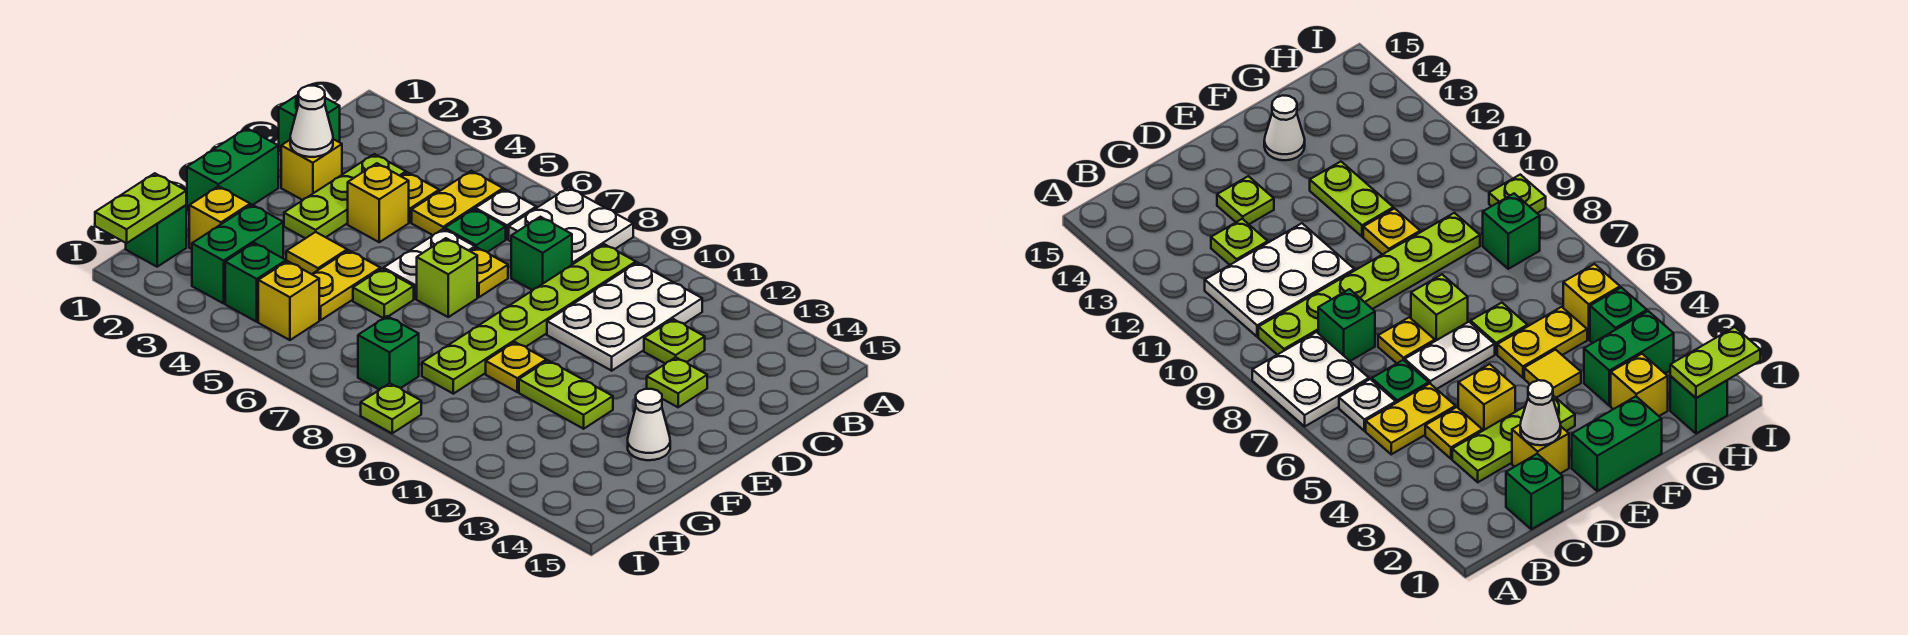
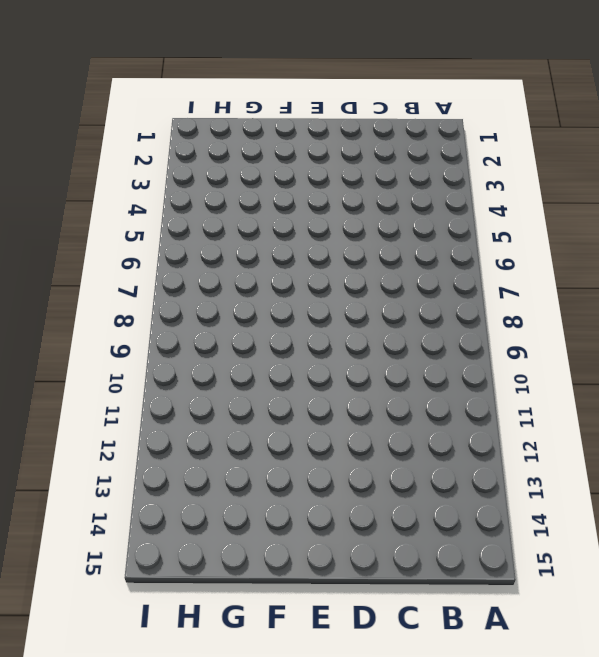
none -> white 2x2 plate [509,188,633,265]
none -> yellow 1x2 plate [412,171,503,235]
none -> white 1x1 plate [475,189,536,239]
none -> lime 1x6 plate [422,244,636,394]

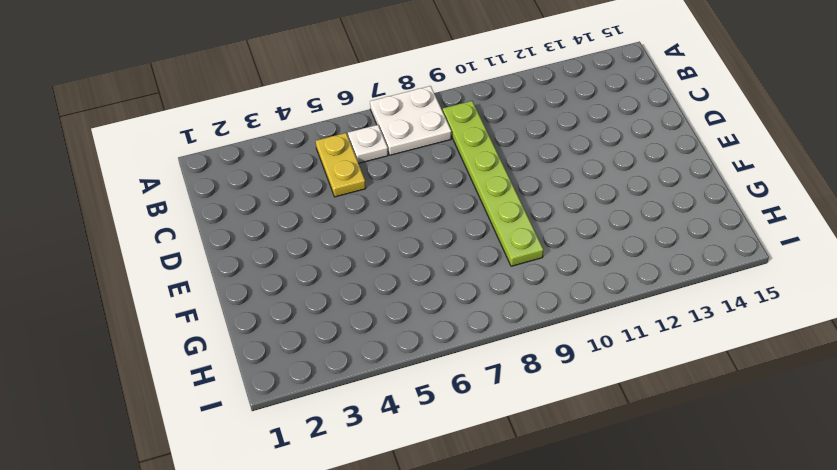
none -> white 2x3 plate [547,263,702,371]
none -> green 1x1 brick [278,95,340,151]
none -> lime 1x3 plate [284,154,406,238]
none -> yellow 1x1 plate [401,172,439,222]

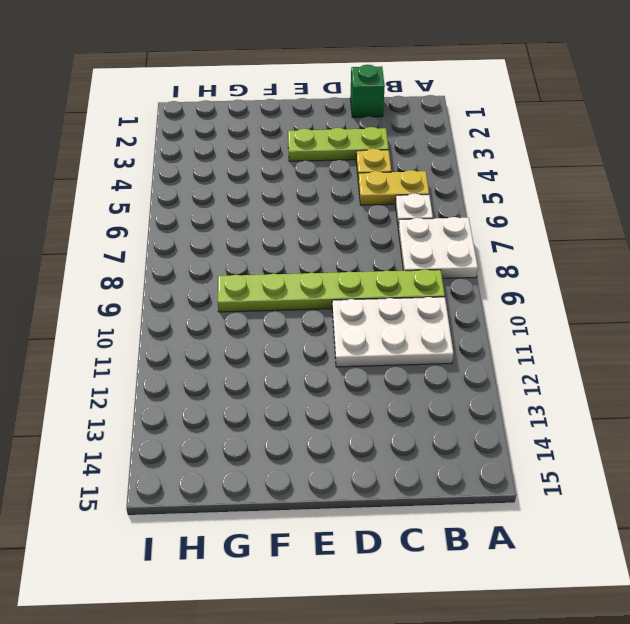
none -> green 1x1 plate [445,209,506,252]
none -> green 1x1 brick [511,217,572,290]
none -> lime 1x1 plate [644,319,705,364]
none -> yellow 1x1 brick [281,139,342,200]

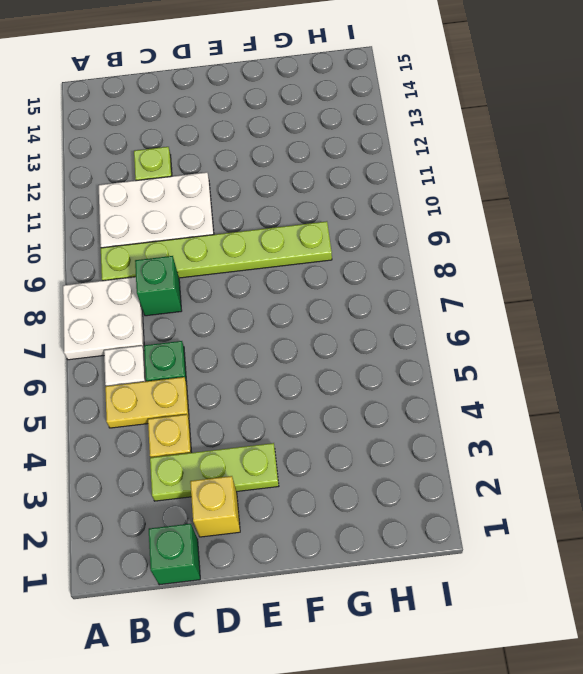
none -> yellow 1x1 brick [348,163,409,242]
none -> white 1x2 plate [384,229,475,299]
none -> yellow 1x1 plate [470,247,508,297]
none -> lime 1x1 plate [647,357,707,407]

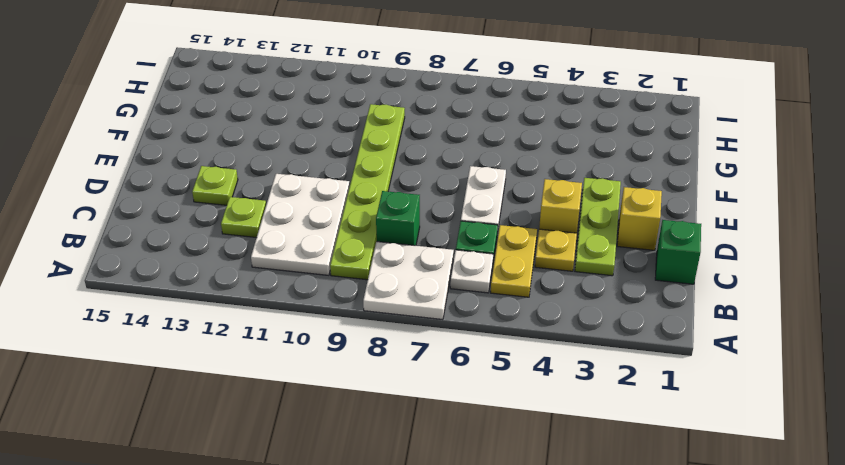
none -> yellow 1x1 plate [470,247,508,297]
none -> green 1x2 brick [187,128,278,211]
none -> lime 1x1 brick [417,238,477,317]
none -> yellow 1x1 tile [286,232,347,274]

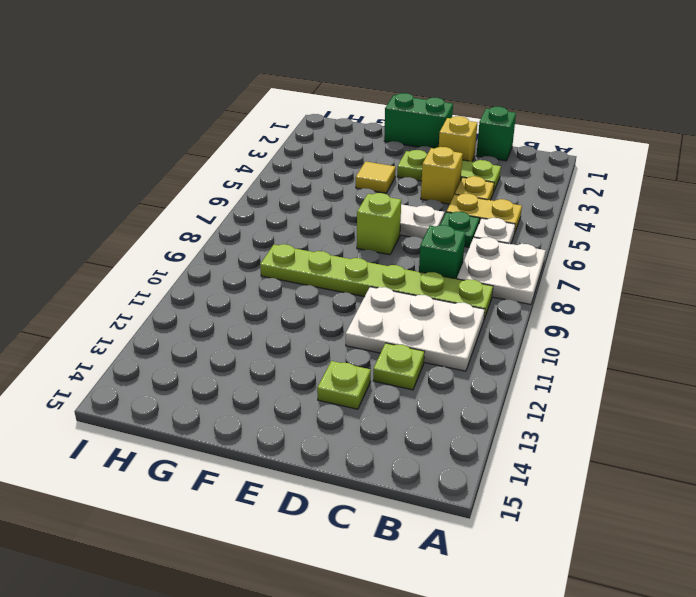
none -> yellow 1x1 plate [470,247,508,297]
none -> yellow 1x2 plate [312,250,380,320]
none -> lime 1x1 plate [353,269,414,318]
none -> yellow 1x1 plate [486,342,546,392]

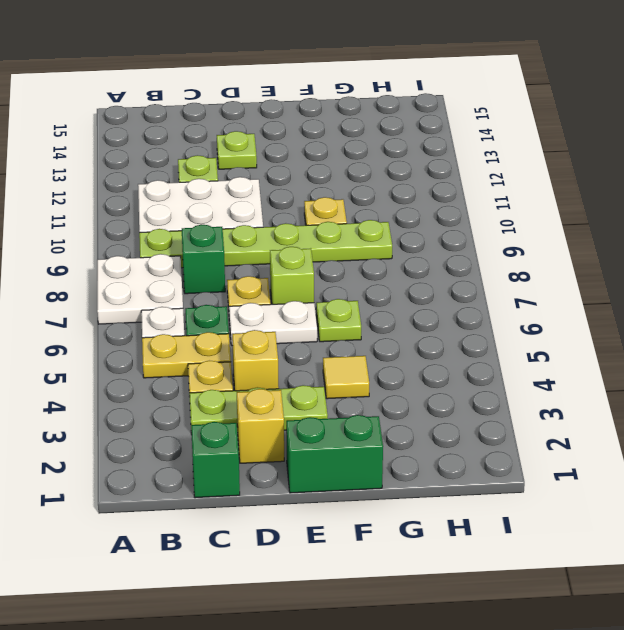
none -> yellow 1x2 plate [312,250,380,320]
none -> lime 1x2 plate [519,360,613,429]
none -> white 1x1 cone [628,389,670,460]
none -> yellow 1x1 brick [189,186,250,249]

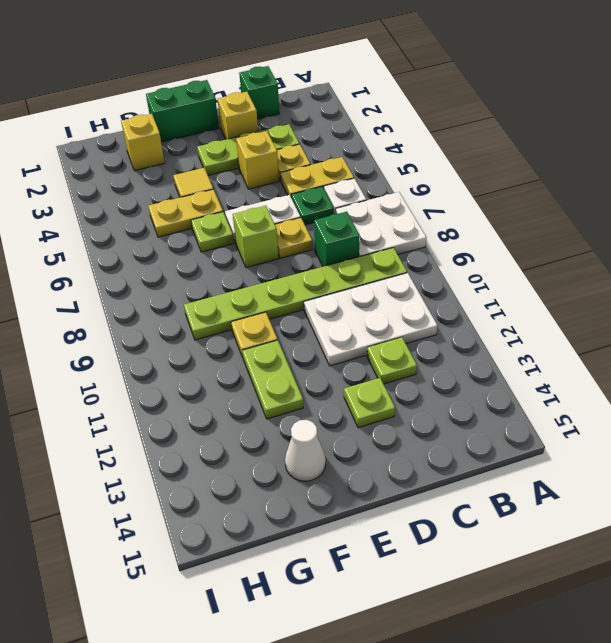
none -> green 1x2 brick [192,205,283,303]
none -> green 1x1 brick [126,205,186,267]
none -> green 1x1 brick [225,243,286,322]
none -> yellow 1x1 brick [258,261,319,340]

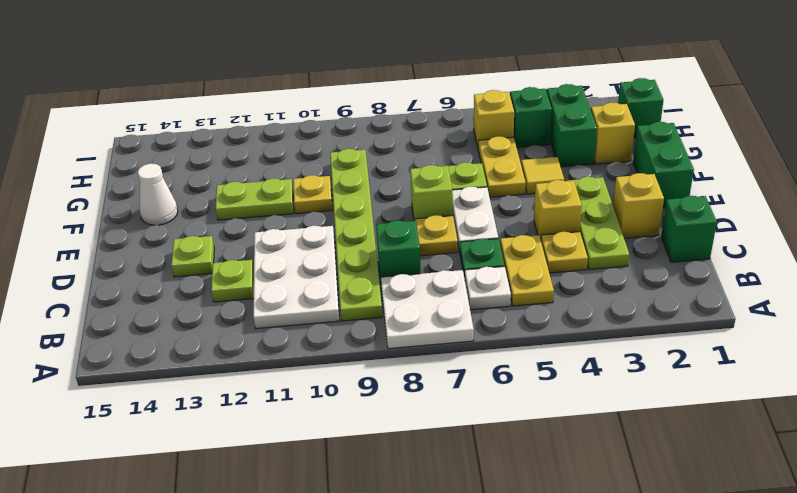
none -> green 1x1 brick [358,316,419,390]
none -> lime 1x1 plate [361,383,421,433]
none -> white 1x1 cone [290,86,333,157]
none -> lime 1x2 plate [95,173,186,243]

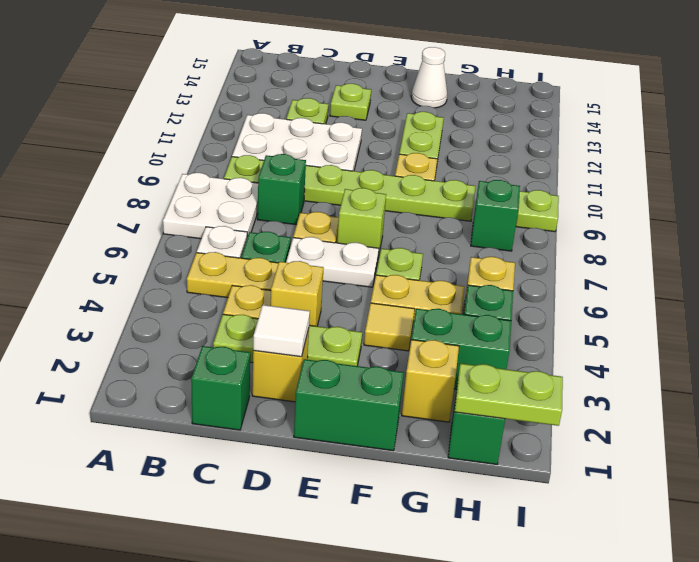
white 1x1 tile [253,305,310,357] -> white 1x1 cone [290,86,333,157]

